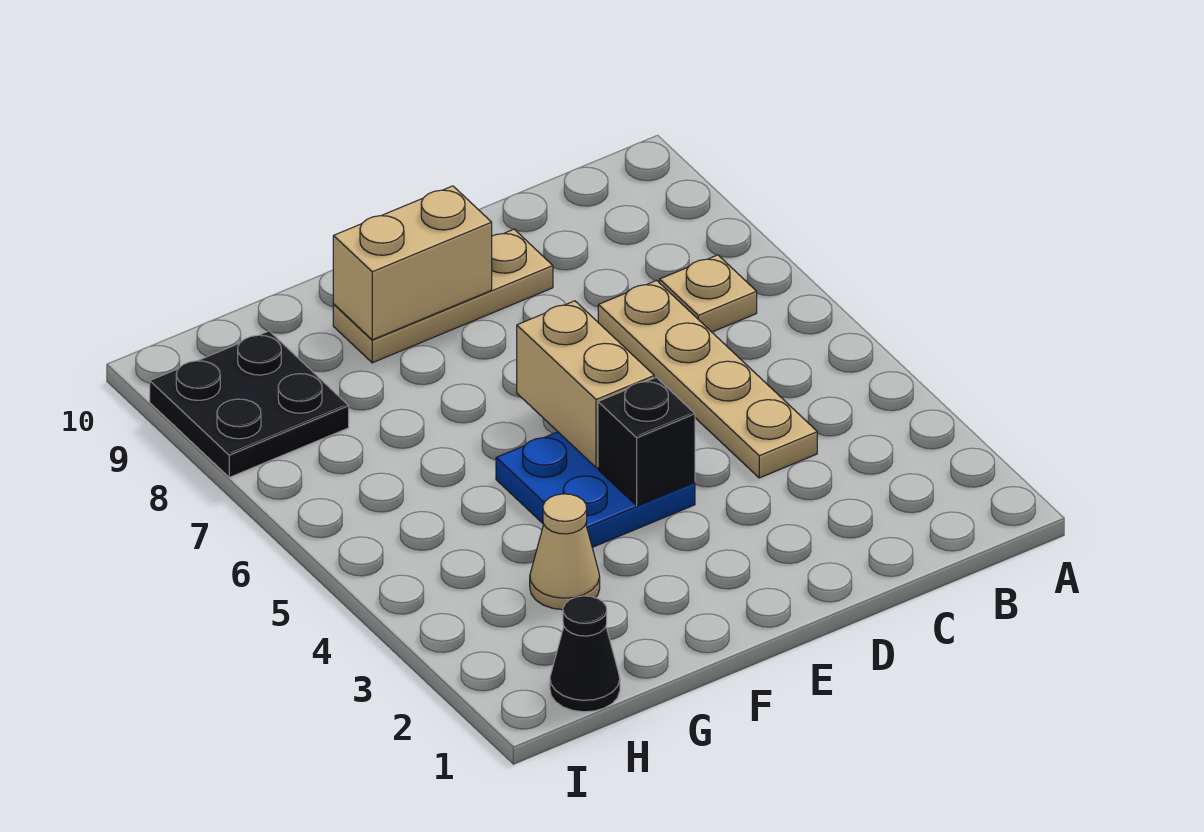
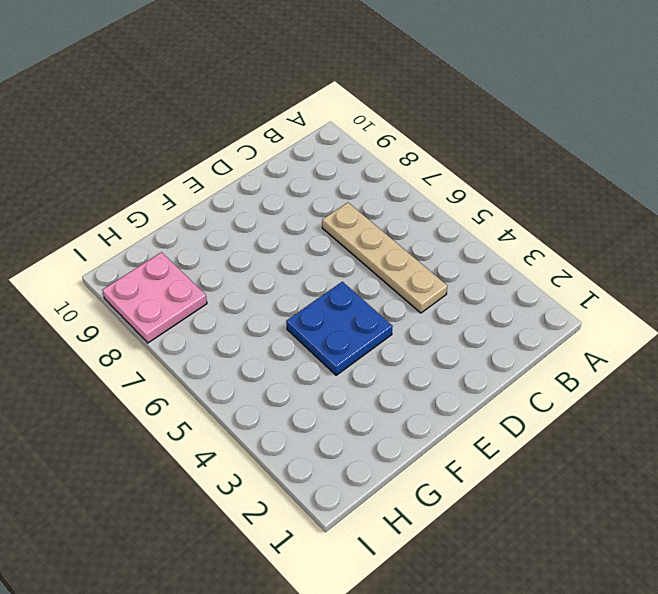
pink 2x2 plate [102,252,207,343] -> black 2x2 plate [150,331,349,477]
none -> tan 1x1 plate [660,255,757,332]
none -> tan 1x3 plate [333,229,553,363]

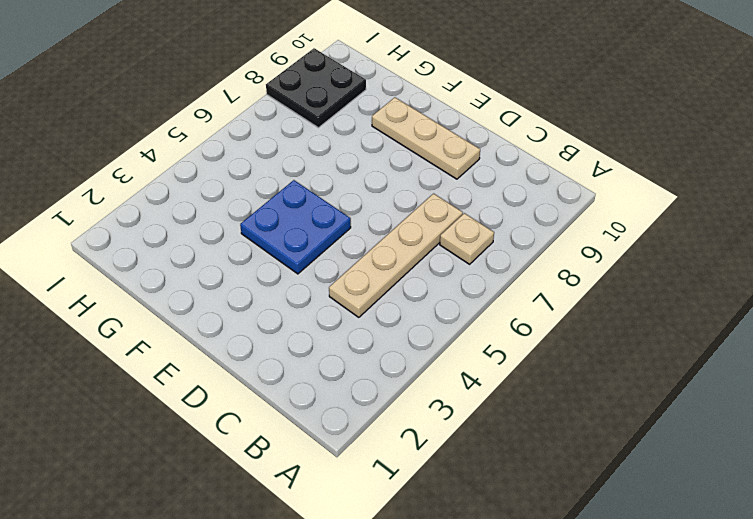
none -> tan 1x1 cone [530,494,600,610]
none -> black 1x1 cone [550,596,620,712]

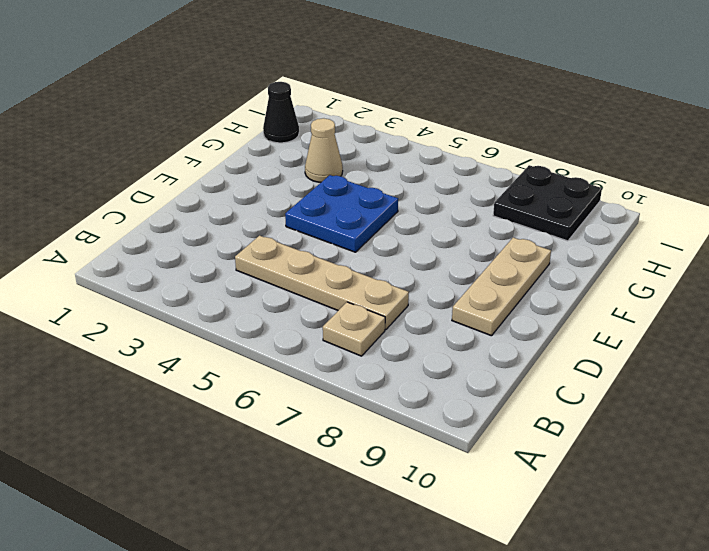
none -> black 1x1 brick [598,377,695,506]
none -> tan 1x2 brick [517,301,654,468]

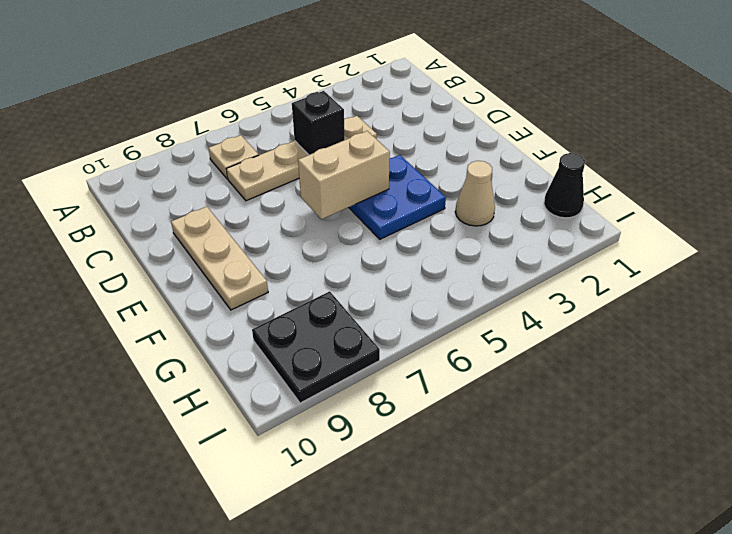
black 1x1 brick [292,91,345,155] -> black 1x1 brick moved to [598,377,695,506]
none -> tan 1x2 brick [333,186,492,340]

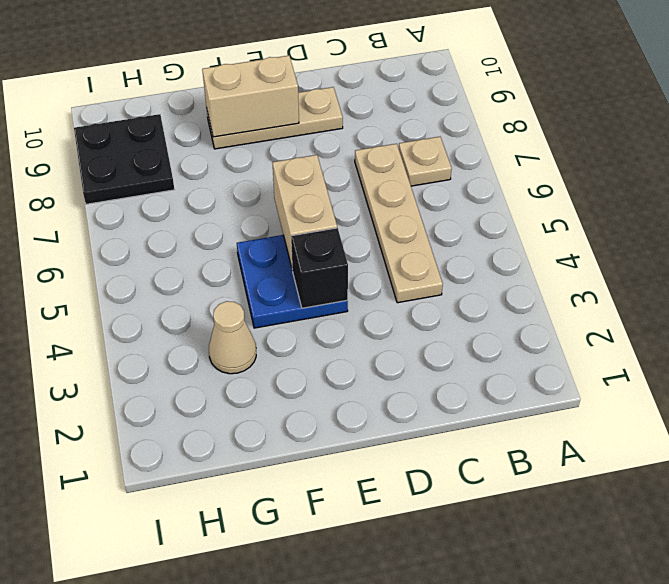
none -> black 1x1 cone [550,596,620,712]

